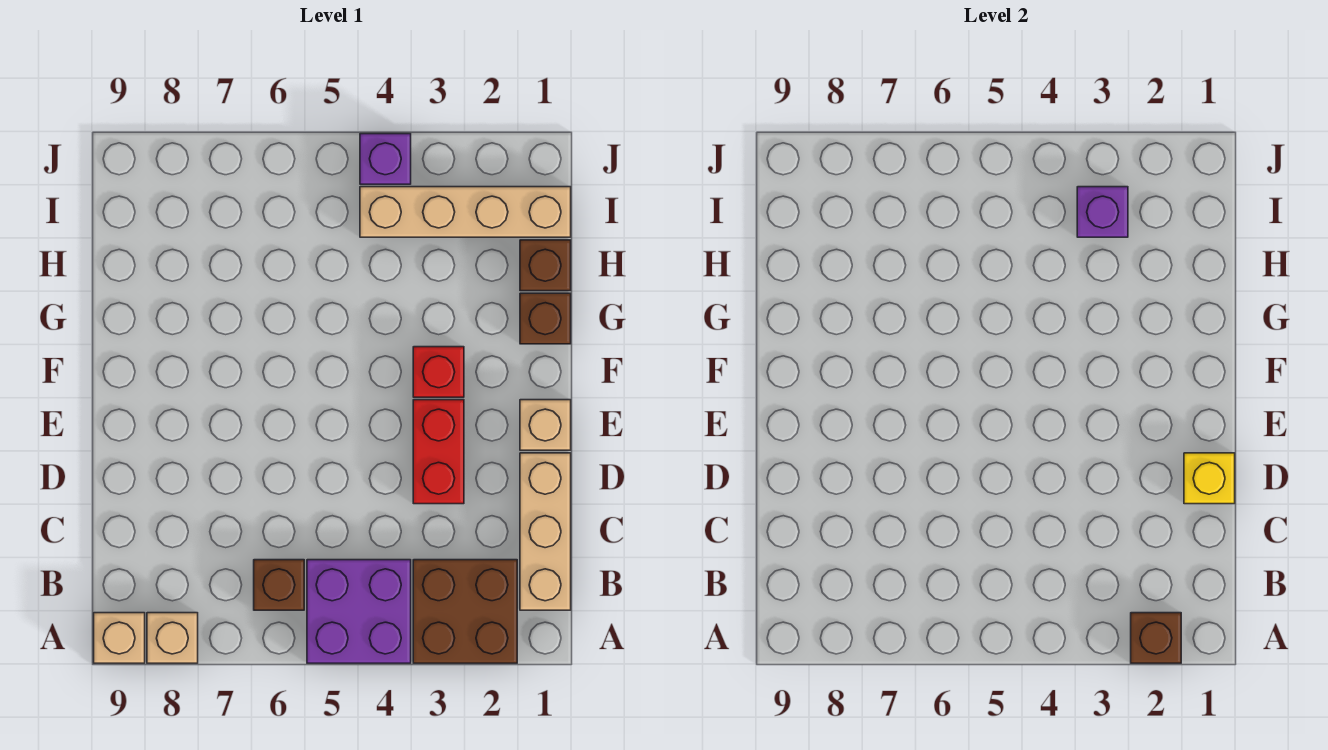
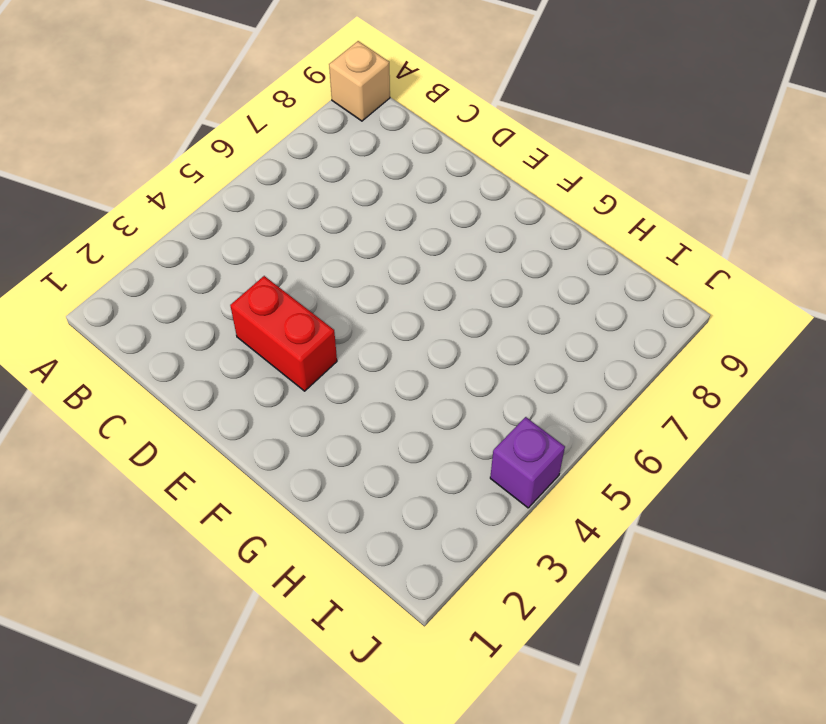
none -> brown 2x2 brick [413,560,517,663]
none -> purple 2x2 brick [307,560,411,663]
none -> tan 1x1 brick [147,613,198,663]

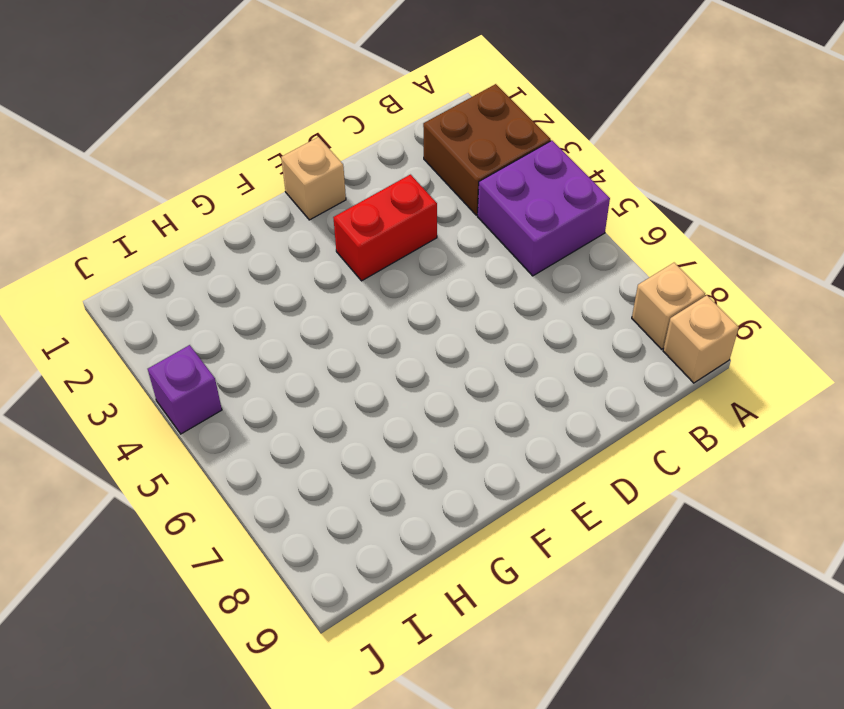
none -> tan 1x3 brick [520,453,571,610]
none -> brown 1x1 brick [254,560,304,610]
none -> red 1x1 brick [413,347,464,397]

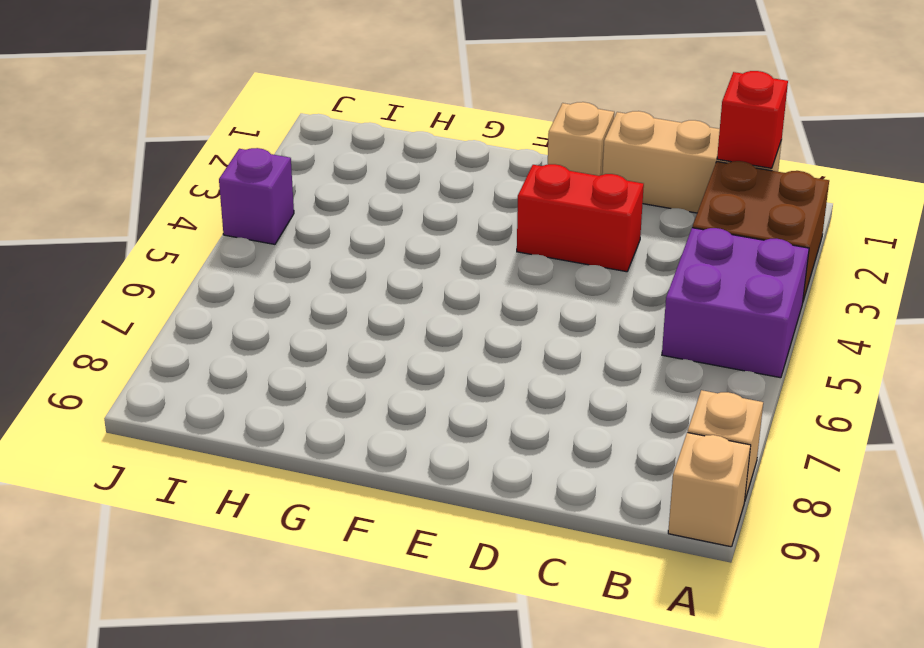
red 1x1 brick [717,71,788,168] -> red 1x1 brick moved to [413,347,464,397]
none -> brown 1x1 brick [254,560,304,610]
none -> brown 1x1 brick [520,293,571,344]
none -> brown 1x1 brick [520,240,571,291]

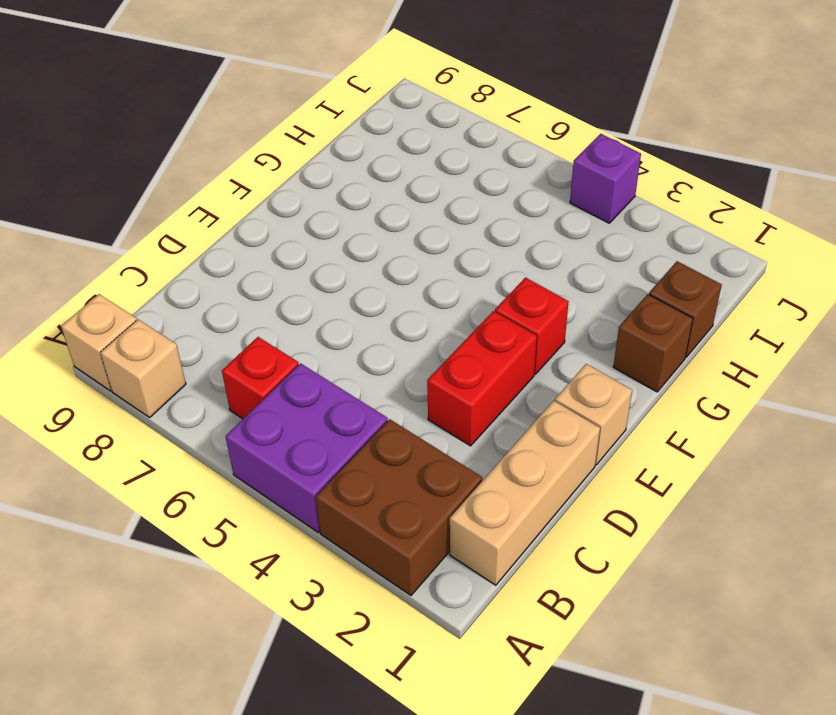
red 1x1 brick [222,337,299,419] -> brown 1x1 brick [254,560,304,610]
none -> tan 1x4 brick [360,187,571,237]
none -> brown 1x1 brick [1131,613,1181,663]
none -> yellow 1x1 brick [1184,453,1235,504]

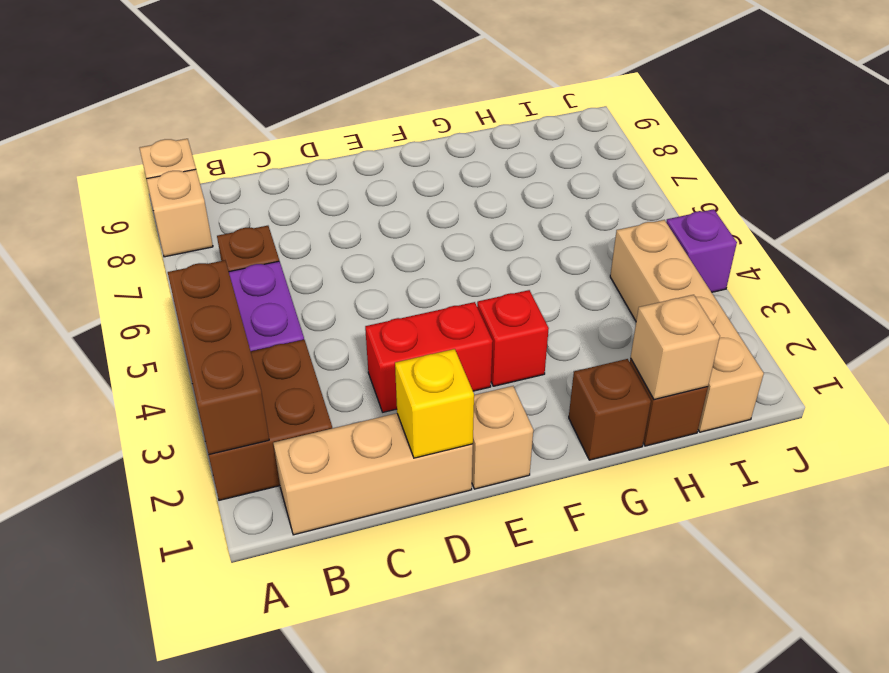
brown 1x3 brick [168,260,269,454] -> brown 1x1 brick [1131,613,1181,663]
tan 1x1 brick [630,295,720,400] -> none
none -> purple 1x1 brick [1077,187,1128,237]

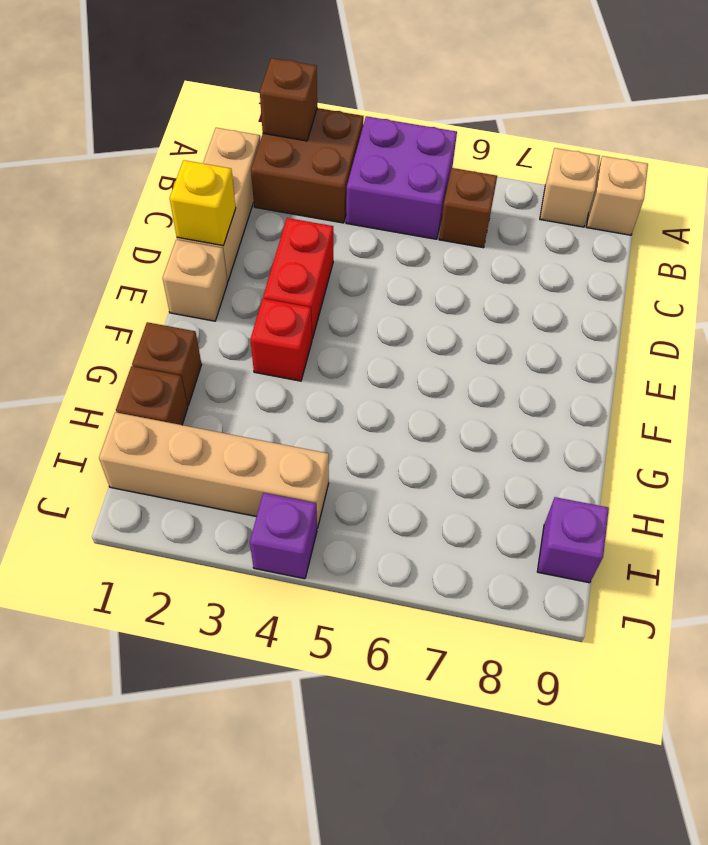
purple 1x1 brick [537,497,609,583] -> purple 1x1 brick moved to [1077,187,1128,237]

